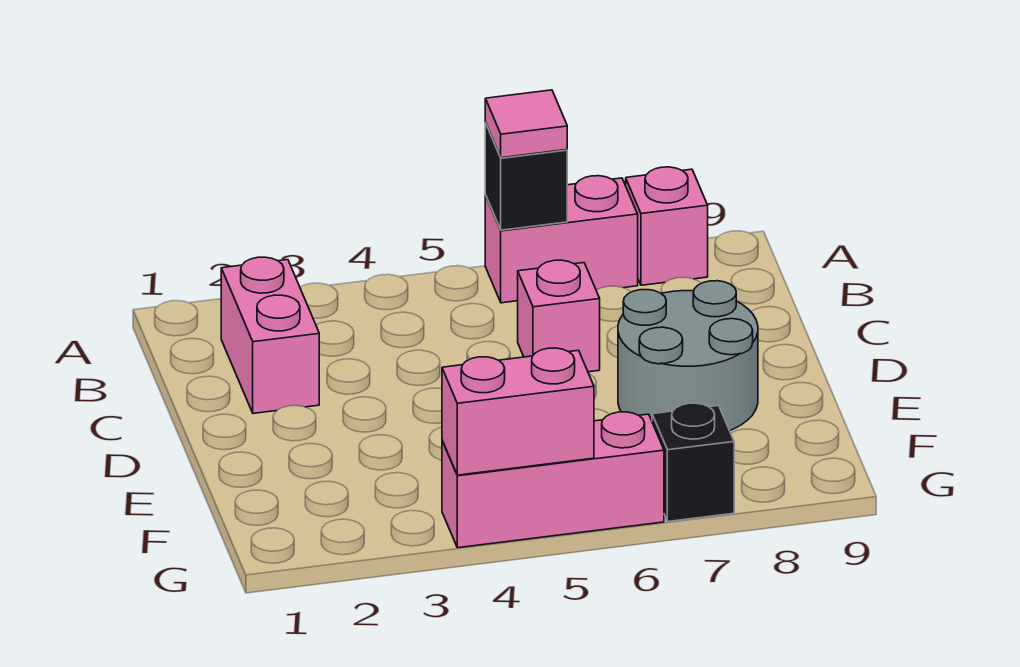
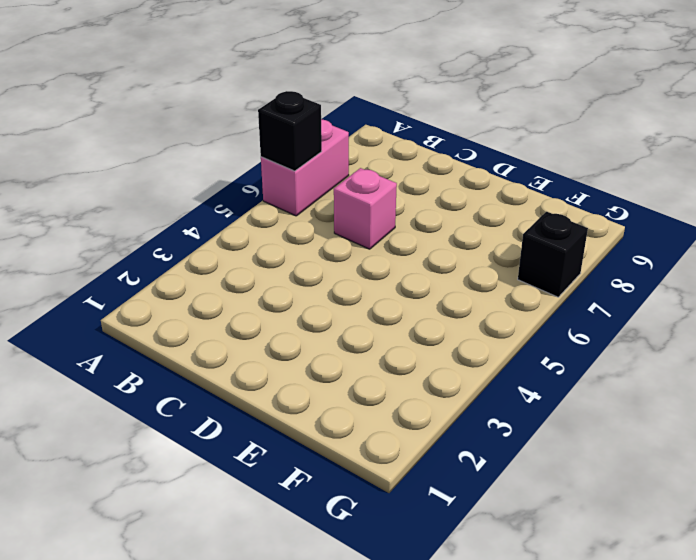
none -> pink 1x1 brick [626,167,708,285]
none -> pink 1x2 brick [221,257,319,413]

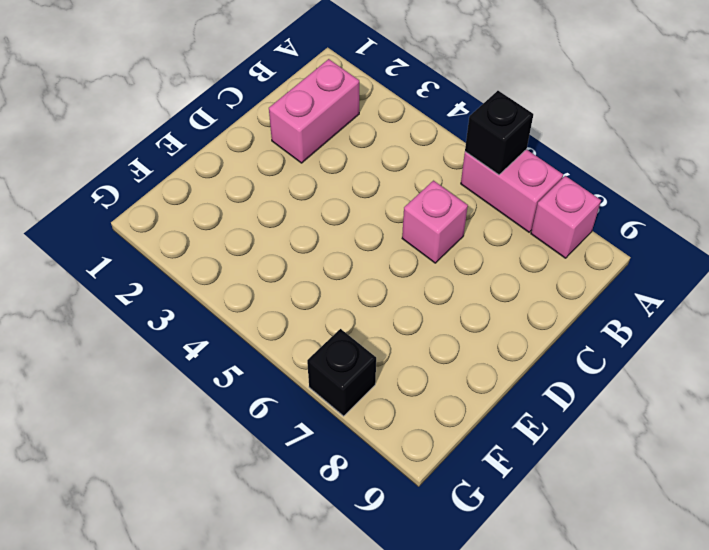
none -> grey 2x2 round brick [618,281,758,430]
none -> pink 1x3 brick [442,412,664,548]

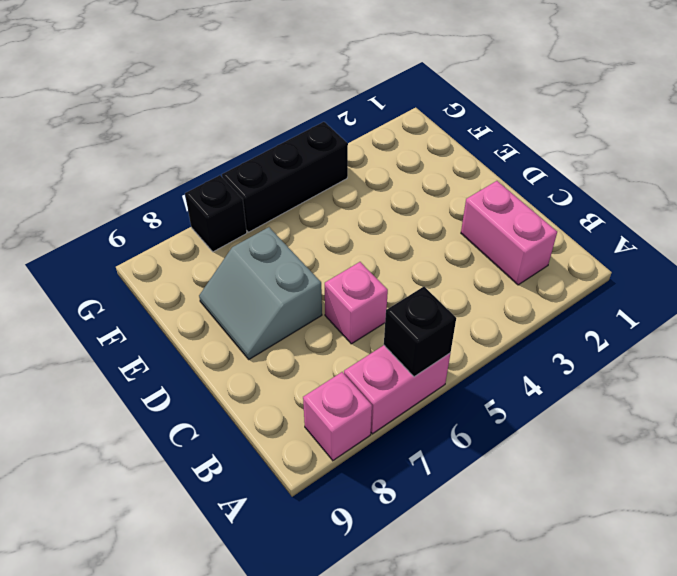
grey 2x2 slope [199,227,322,359] -> grey 2x2 round brick [618,281,758,430]
black 1x3 brick [222,122,348,232] -> pink 1x3 brick [442,412,664,548]
none -> pink 1x2 brick [442,348,594,475]
none -> pink 1x1 tile [485,90,567,158]

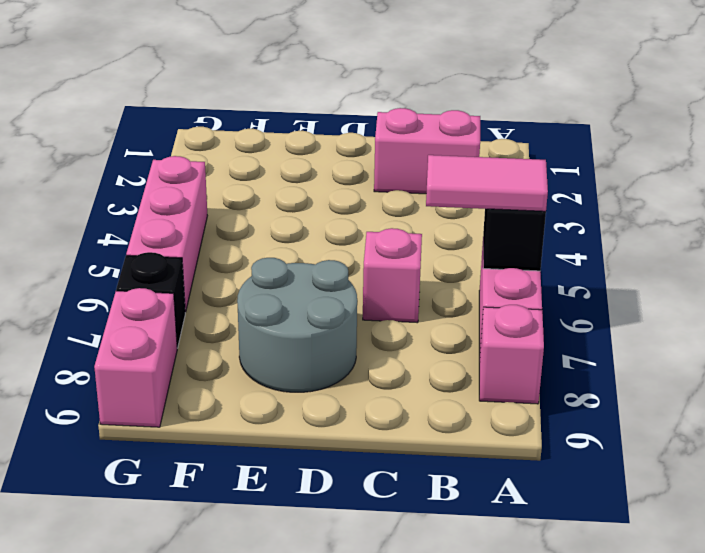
pink 1x2 tile [426,155,548,211] -> pink 1x1 tile [485,90,567,158]
pink 1x2 brick [94,288,177,427] -> pink 1x2 brick moved to [442,348,594,475]

